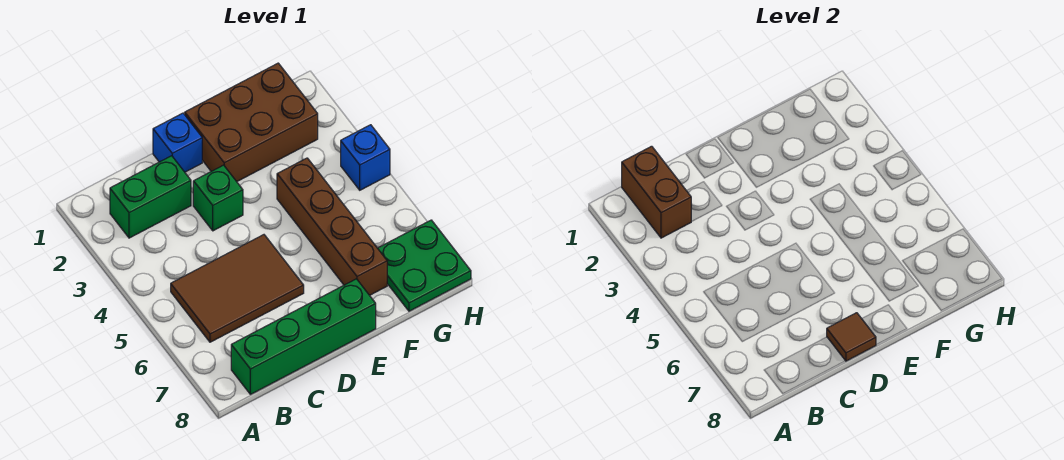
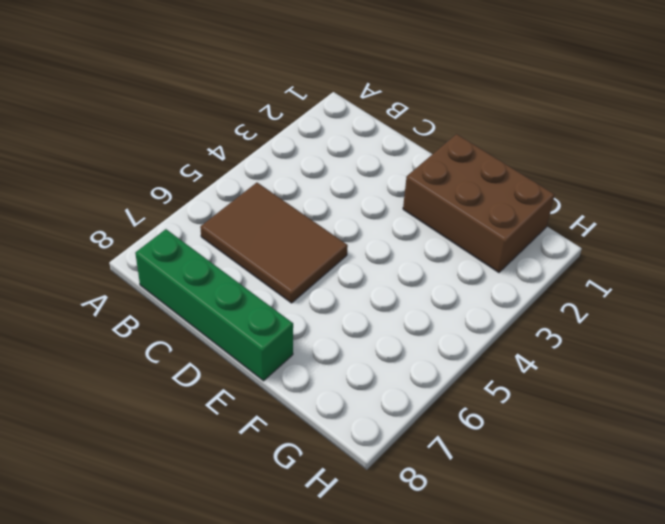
none -> green 1x2 brick [110,156,191,238]
none -> blue 1x1 brick [153,113,202,172]

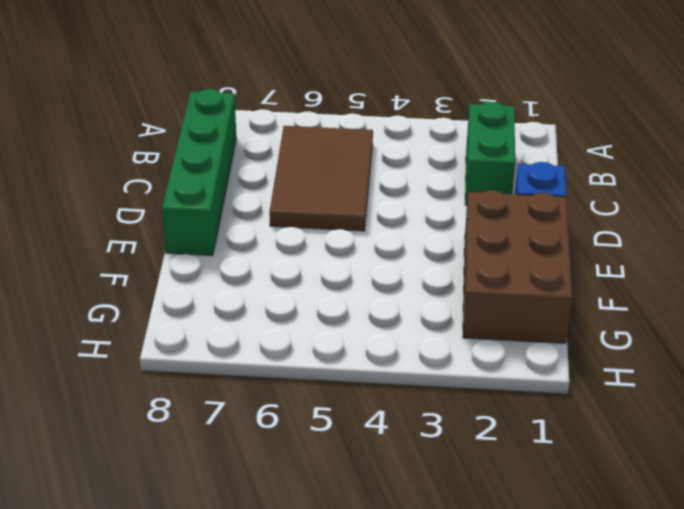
none -> green 1x1 brick [193,165,243,231]
none -> brown 1x4 brick [277,158,387,295]

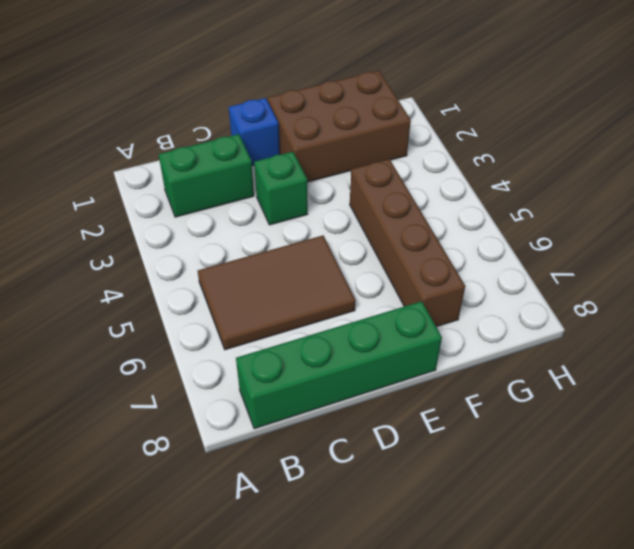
none -> green 2x2 plate [378,220,471,311]
none -> blue 1x1 brick [341,125,390,190]

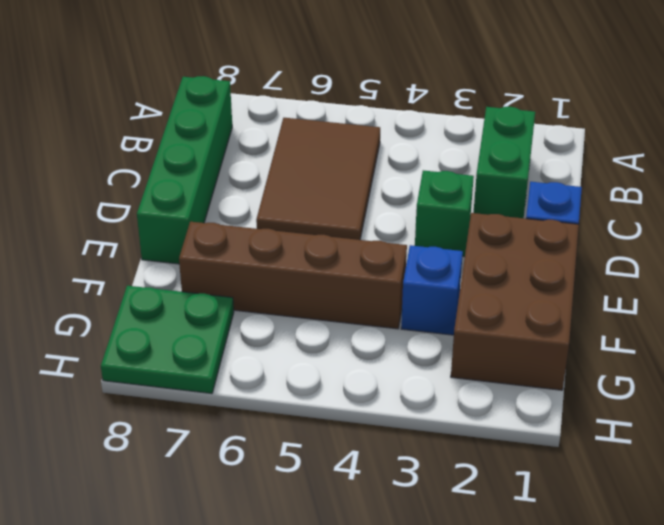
blue 1x1 brick [401,245,463,335] -> blue 1x1 brick moved to [341,125,390,190]
none -> brown 1x2 brick [622,146,691,238]
none -> brown 1x1 tile [827,313,876,361]

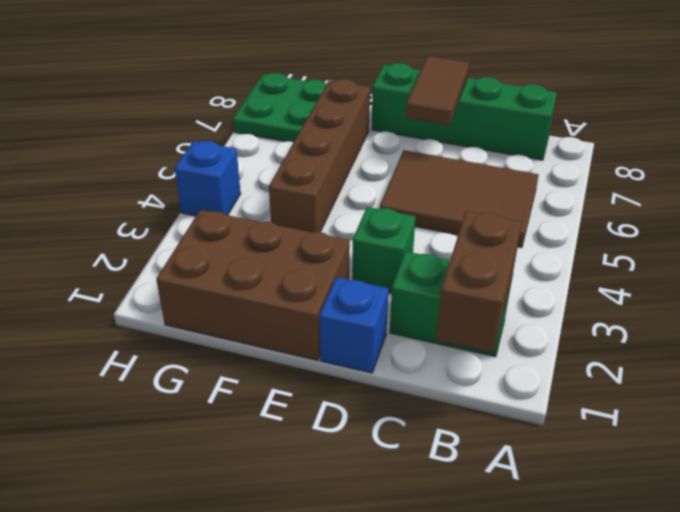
brown 1x2 tile [406,56,469,125] -> brown 1x1 tile [827,313,876,361]

